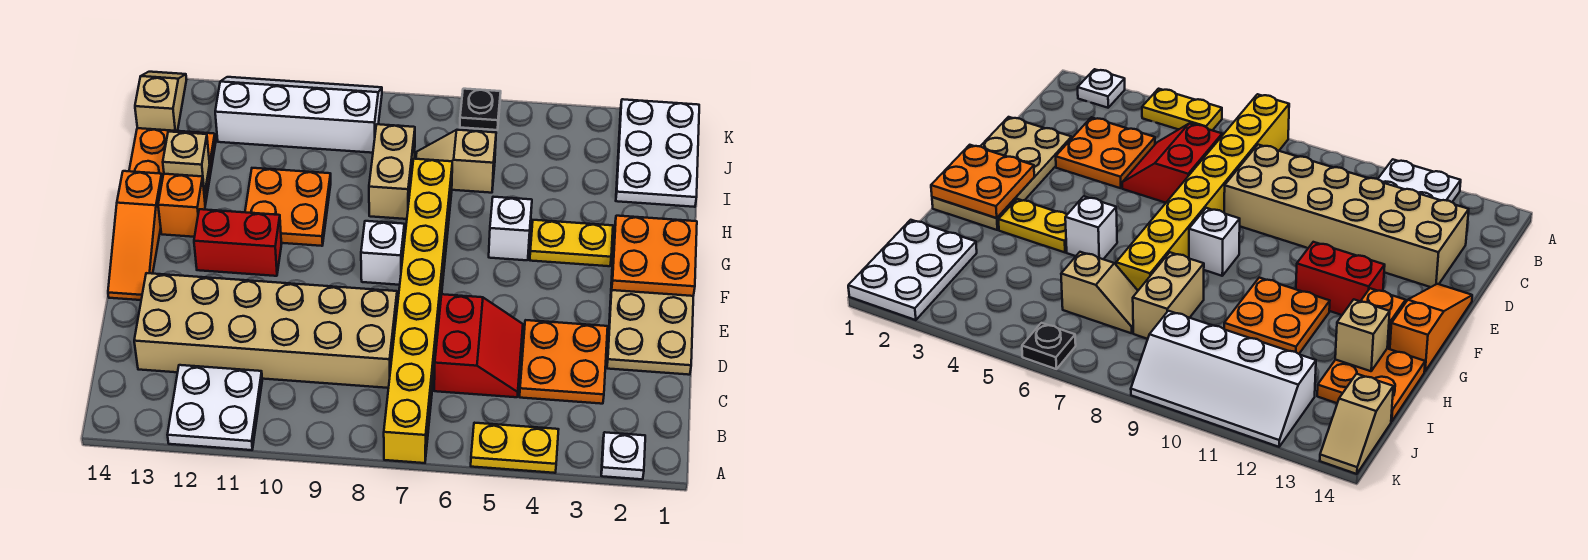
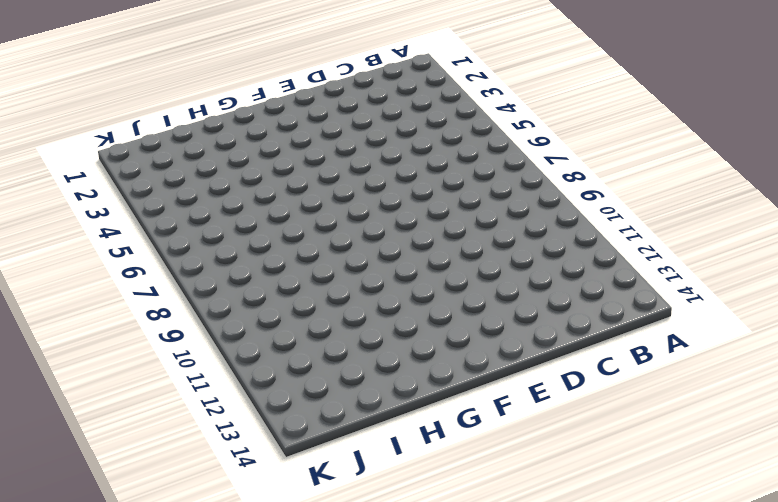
none -> white 1x1 plate [601,432,645,479]
none -> yellow 1x2 plate [471,423,559,473]
none -> yellow 1x8 brick [384,159,452,463]

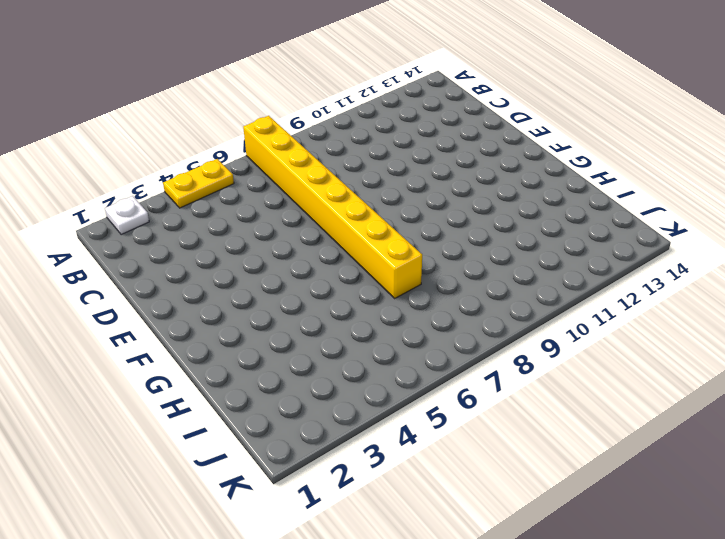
none -> white 2x2 plate [167,365,262,450]
none -> orange 2x2 plate [520,320,608,404]
none -> red 2x2 slope [434,294,523,397]

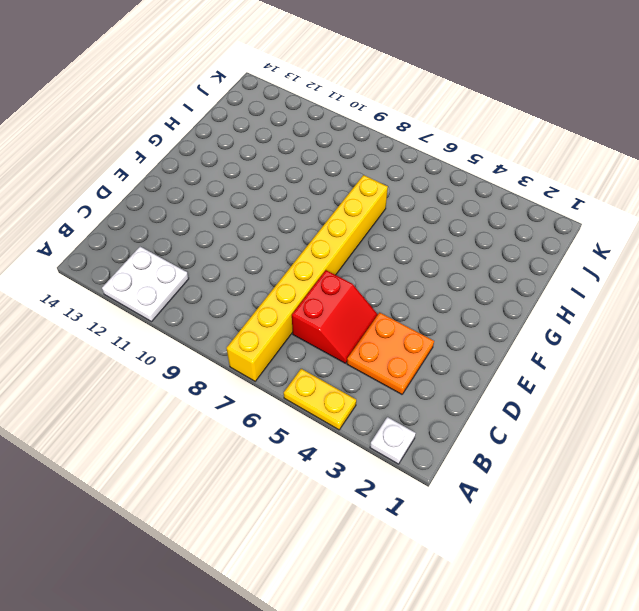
none -> tan 2x6 brick [134,273,397,388]
none -> tan 2x4 plate [607,231,693,375]
none -> orange 1x3 slope [108,171,162,300]

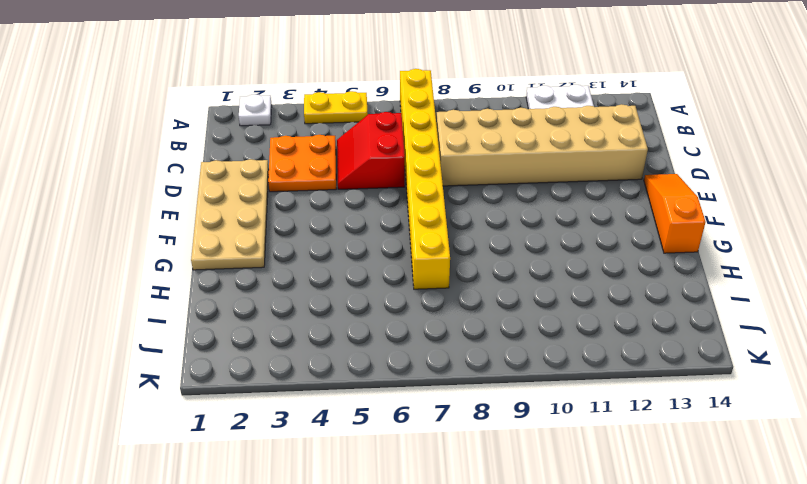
none -> white 1x1 brick [361,221,404,285]
none -> red 1x2 brick [194,209,282,276]
none -> yellow 1x2 plate [530,220,613,266]

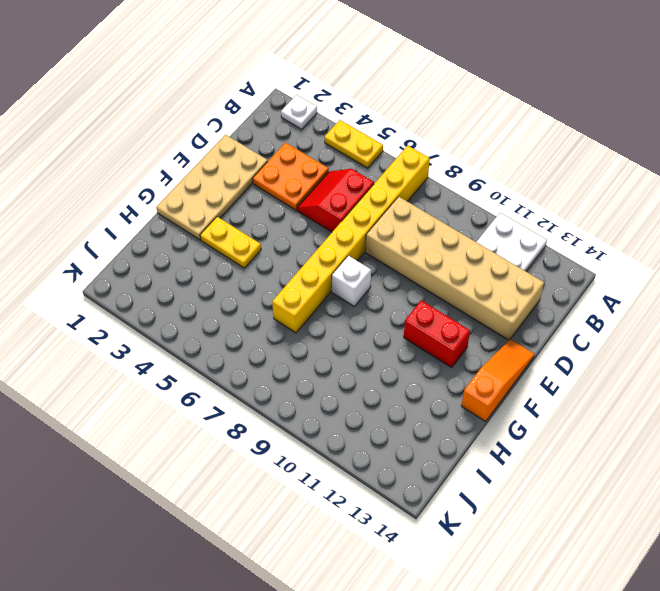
none -> white 1x1 brick [489,197,532,260]
none -> orange 2x2 plate [245,168,331,246]
none -> orange 1x1 brick [158,174,205,237]

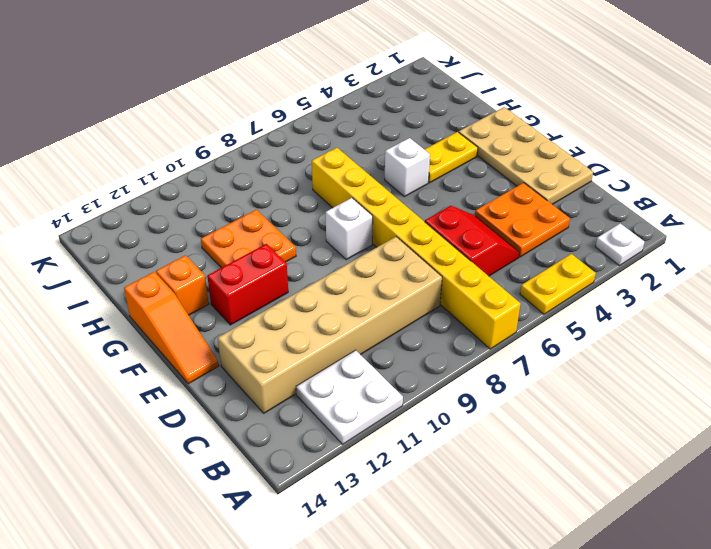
none -> tan 1x2 brick [369,124,415,219]
none -> orange 2x2 plate [129,128,216,205]
none -> white 2x3 plate [616,99,699,207]

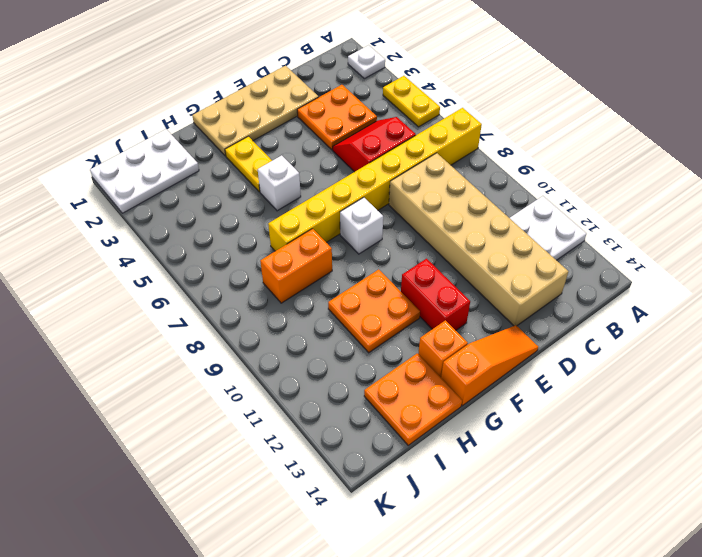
orange 1x2 brick [260,229,332,303] -> tan 1x2 brick [369,124,415,219]
none -> tan 1x2 slope [416,130,496,193]
none -> white 2x4 slope [215,77,382,153]
none -> tan 1x2 slope [135,72,187,131]

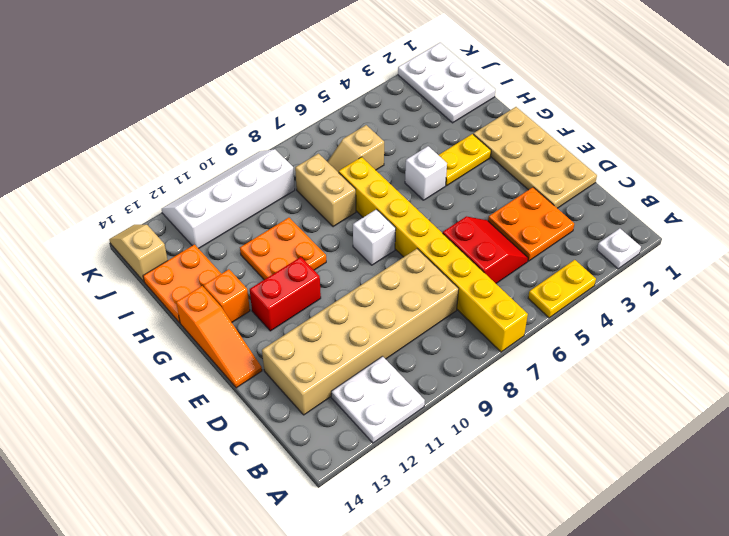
none -> black 1x1 plate [460,89,501,130]
none -> orange 2x2 plate [612,216,697,296]
none -> tan 1x1 brick [163,132,210,195]

